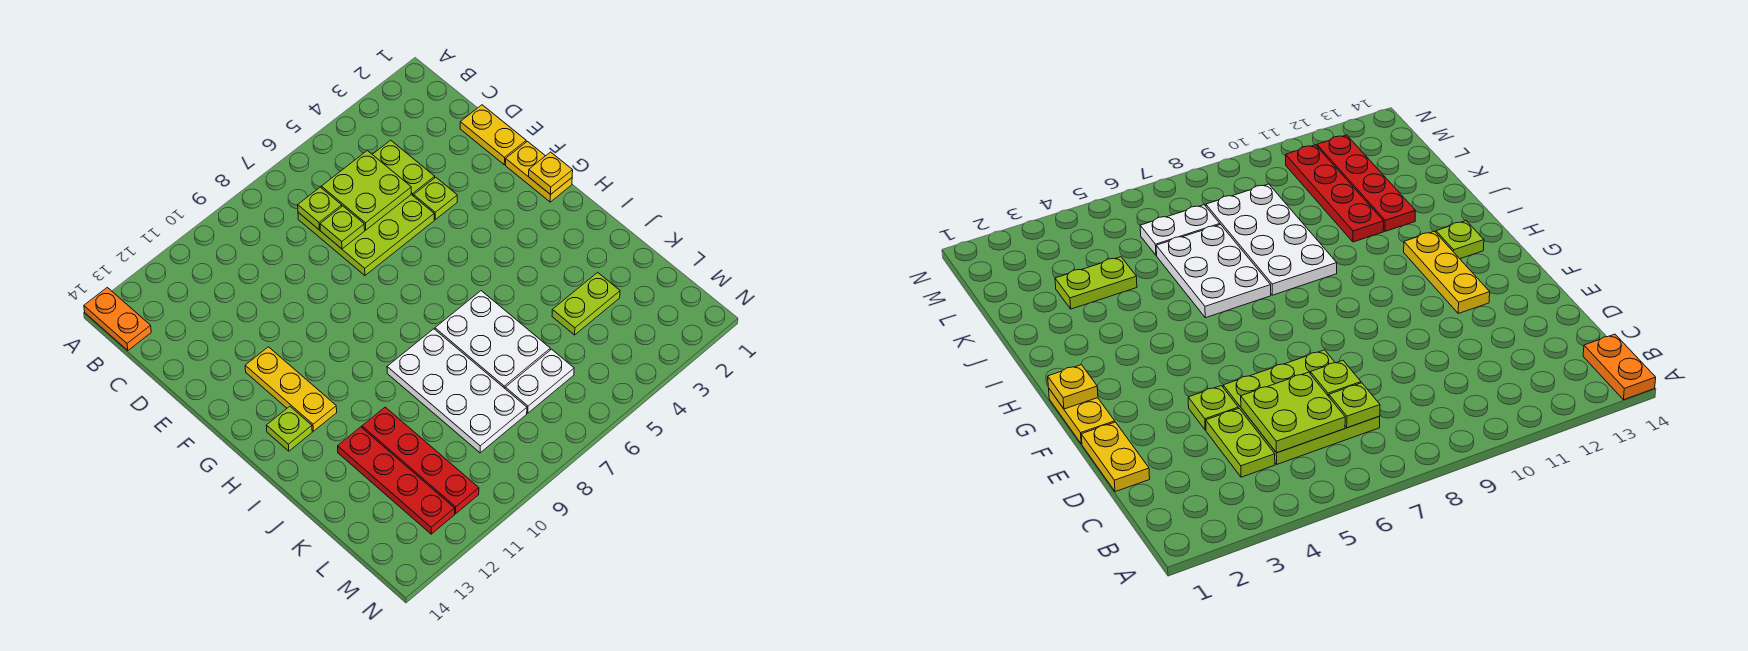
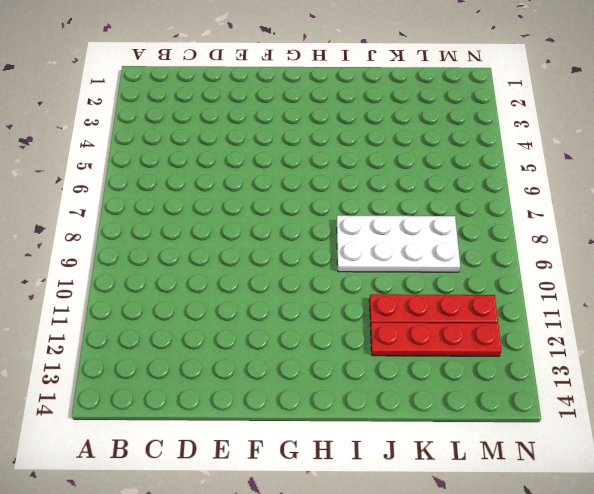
none -> orange 1x2 plate [84,287,151,351]
none -> lime 1x2 plate [372,140,435,196]
none -> lime 3x3 plate [298,195,434,275]

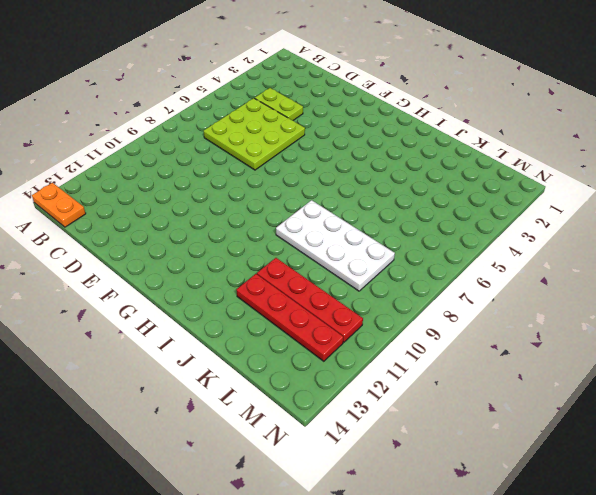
none -> yellow 1x2 plate [460,105,526,165]
none -> lime 1x1 plate [414,177,457,220]
none -> yellow 1x2 plate [506,141,572,202]

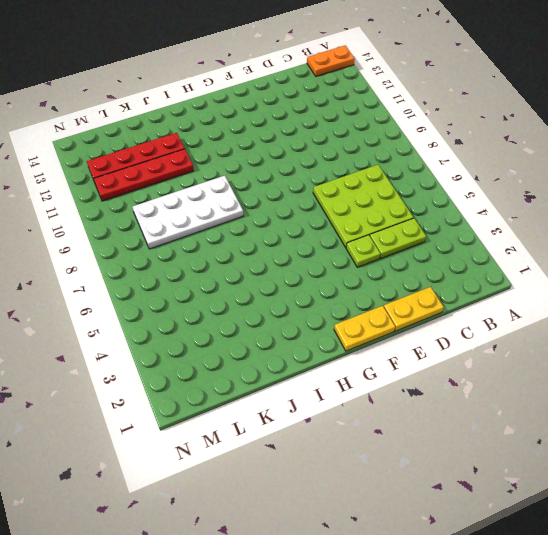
none -> yellow 1x3 plate [245,347,337,431]
none -> lime 1x1 plate [266,406,312,451]
none -> white 2x3 plate [435,291,550,388]

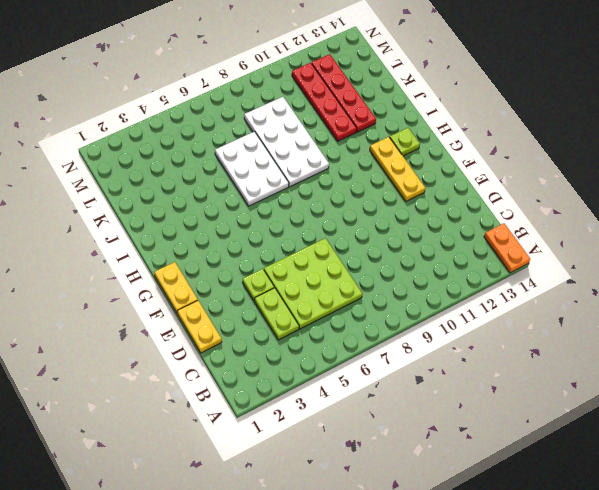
none -> lime 1x2 plate [552,272,620,335]
none -> white 1x2 plate [505,349,574,413]
none -> lime 2x2 plate [321,151,411,230]

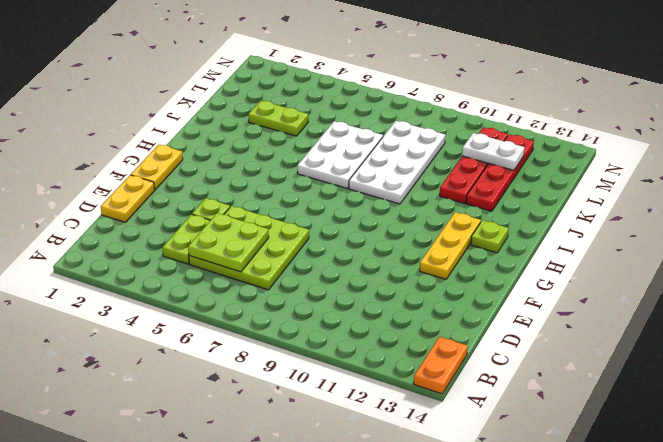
white 1x2 plate [462,133,524,170] -> white 1x2 plate moved to [505,349,574,413]
none -> lime 1x1 plate [298,187,342,230]
none -> lime 1x1 plate [320,206,365,249]
none -> yellow 1x1 plate [529,152,573,195]

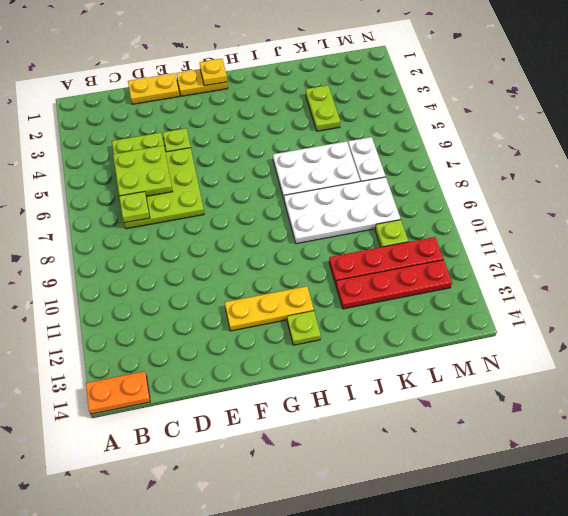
lime 1x1 plate [375,220,408,247] -> lime 1x1 plate moved to [320,206,365,249]

